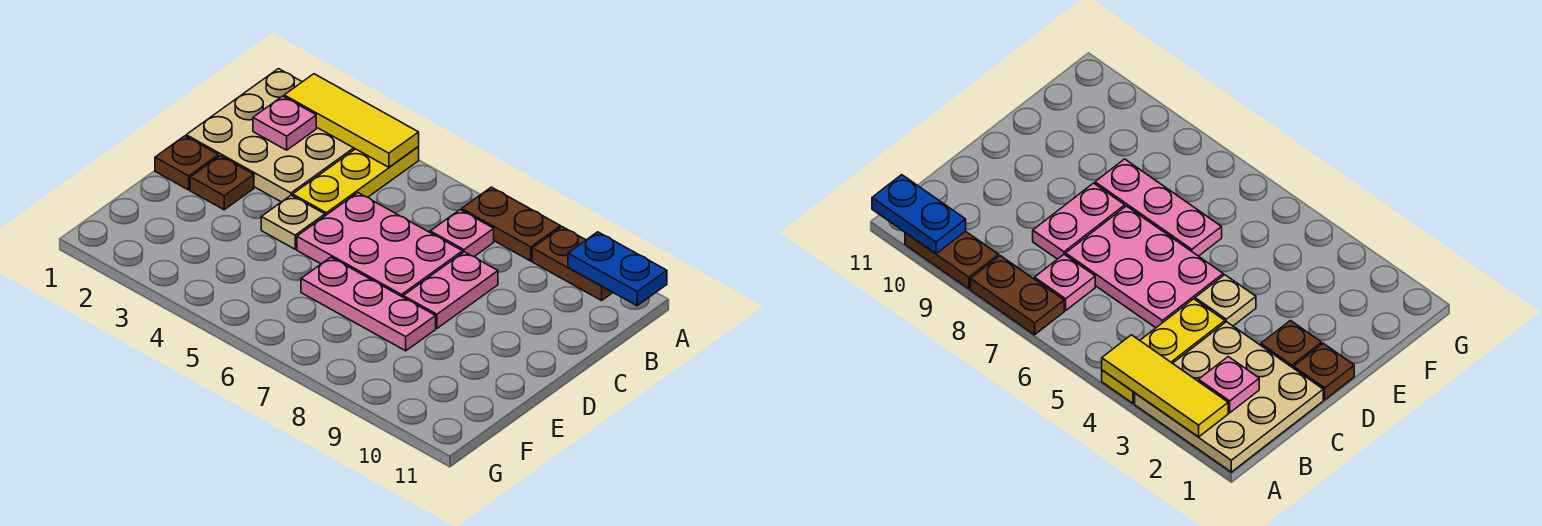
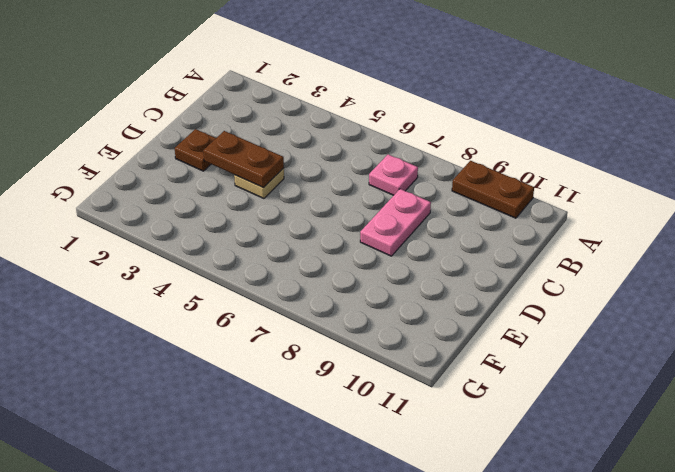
brown 1x2 plate [203,131,284,188] -> brown 1x2 plate moved to [462,187,561,261]
none -> tan 3x3 plate [186,69,355,202]
none -> yellow 1x3 plate [293,147,419,216]
none -> pink 2x3 plate [297,193,463,297]

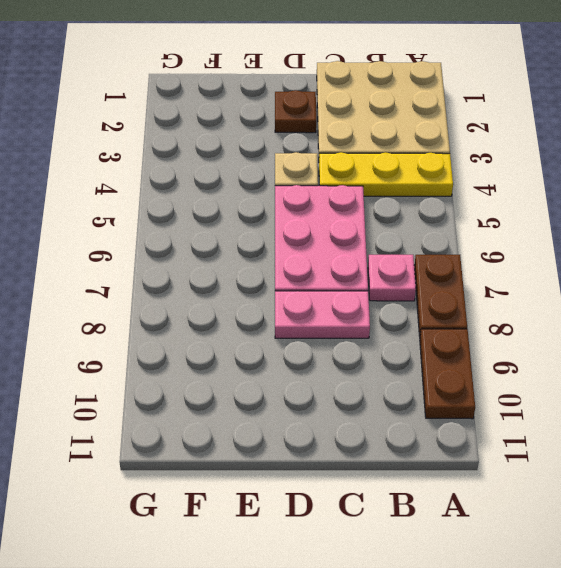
none -> brown 1x1 plate [155,136,218,190]
none -> pink 1x3 plate [301,257,436,351]
none -> yellow 1x3 tile [284,74,419,167]

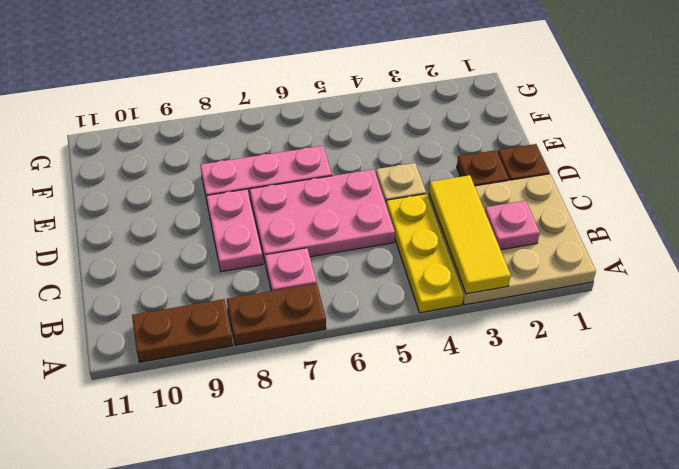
yellow 1x3 tile [429,175,511,294] -> yellow 1x3 tile turned to [284,74,419,167]
none -> blue 1x2 plate [568,232,667,306]

